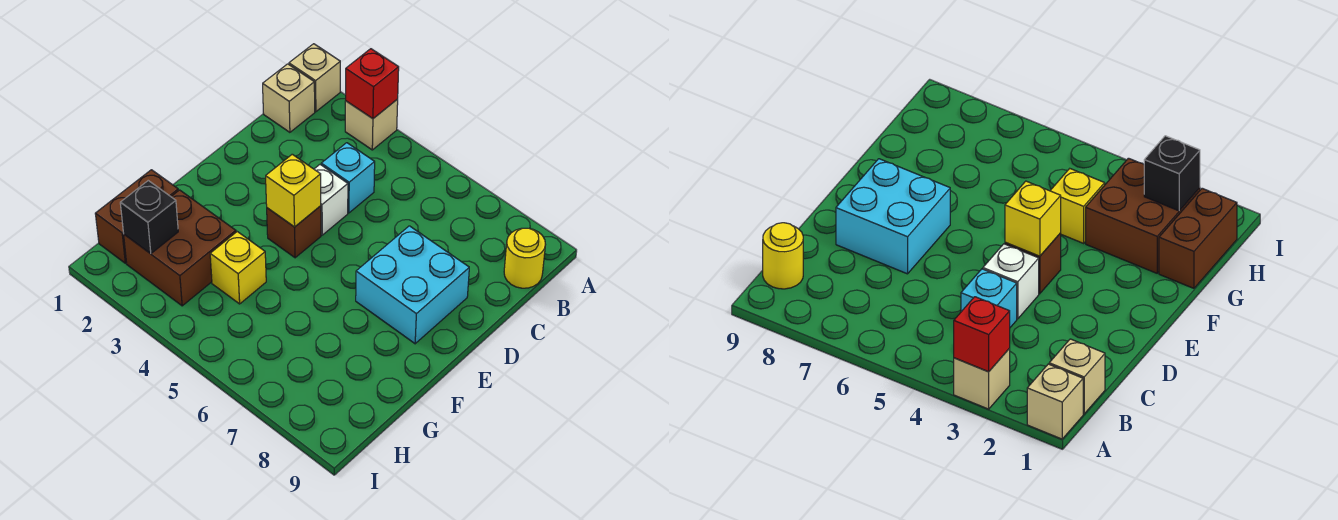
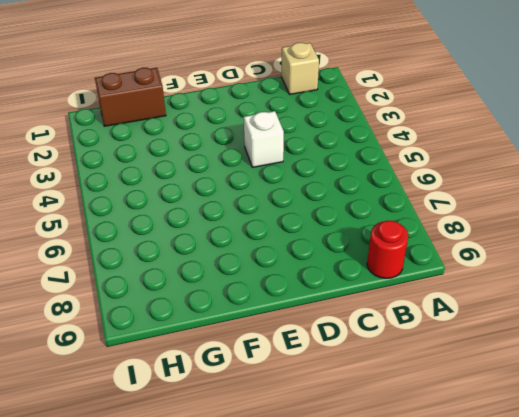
red 1x1 round brick [367,221,408,278] -> yellow 1x1 round brick [504,228,546,288]
none -> tan 1x1 brick [289,44,340,112]
none -> tan 1x1 brick [345,99,398,150]
none -> cyan 1x1 brick [321,143,375,213]

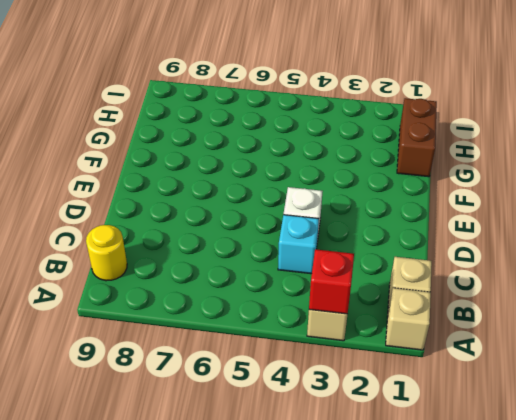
none -> cyan 2x2 brick [356,226,469,344]
none -> brown 1x1 brick [267,206,321,258]
none -> brown 2x2 brick [124,190,236,306]

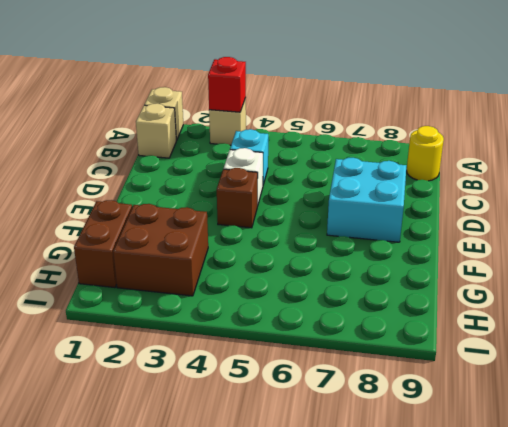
none -> yellow 1x1 brick [210,232,266,304]
none -> yellow 1x1 brick [266,154,321,227]
none -> black 1x1 brick [120,181,178,254]

